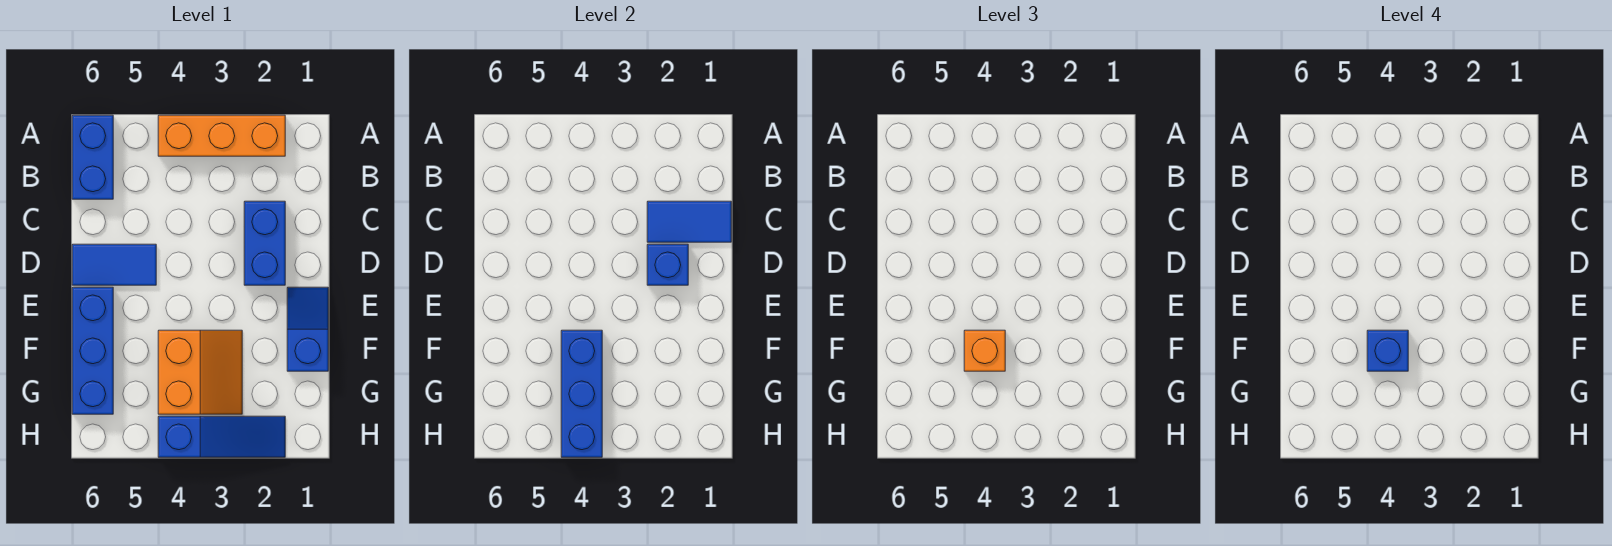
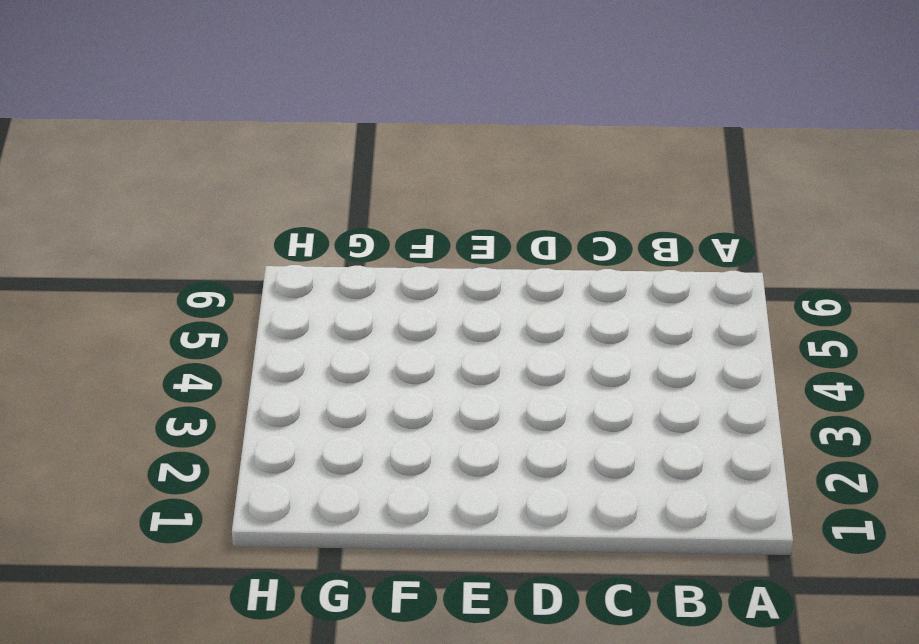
none -> orange 1x3 brick [158,115,285,156]
none -> blue 1x2 brick [72,115,113,199]
none -> blue 1x2 brick [244,201,285,285]

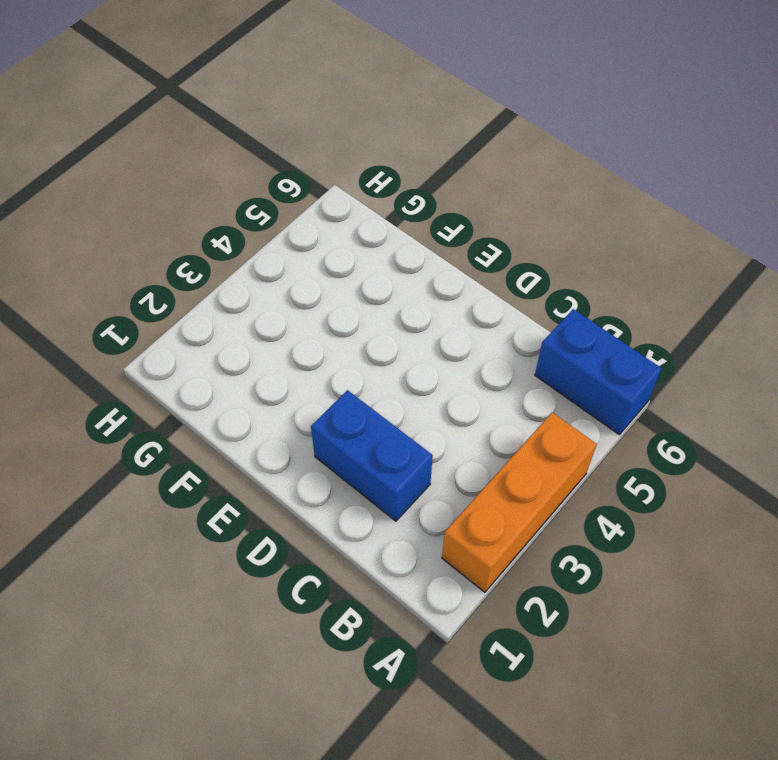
none -> blue 1x2 tile [72,244,156,285]
none -> blue 1x2 slope [287,287,328,371]
none -> blue 1x3 brick [72,287,113,414]

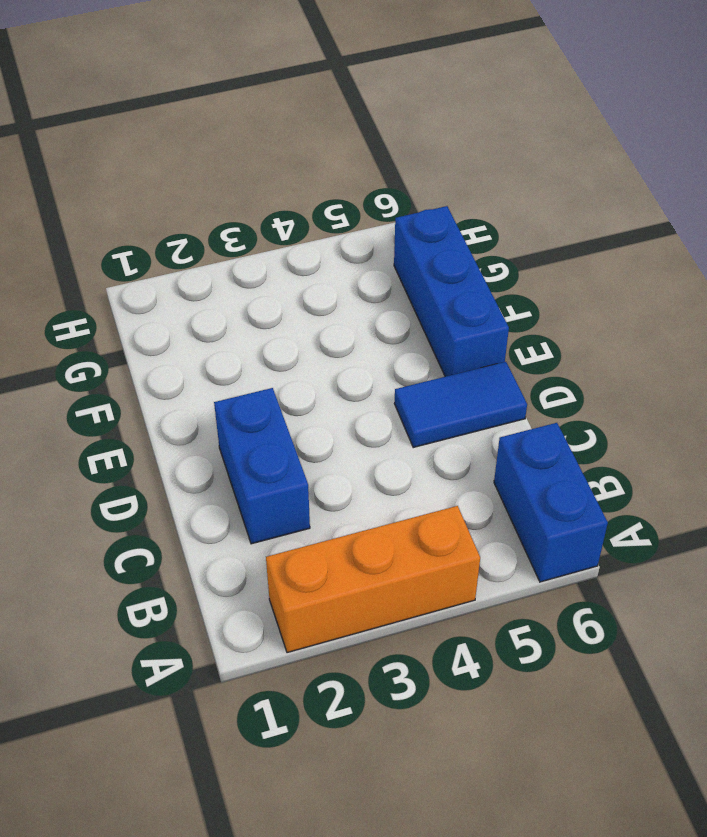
none -> blue 1x2 slope [287,287,328,371]
none -> orange 2x2 slope [158,330,242,414]
none -> blue 1x3 slope [158,416,285,457]

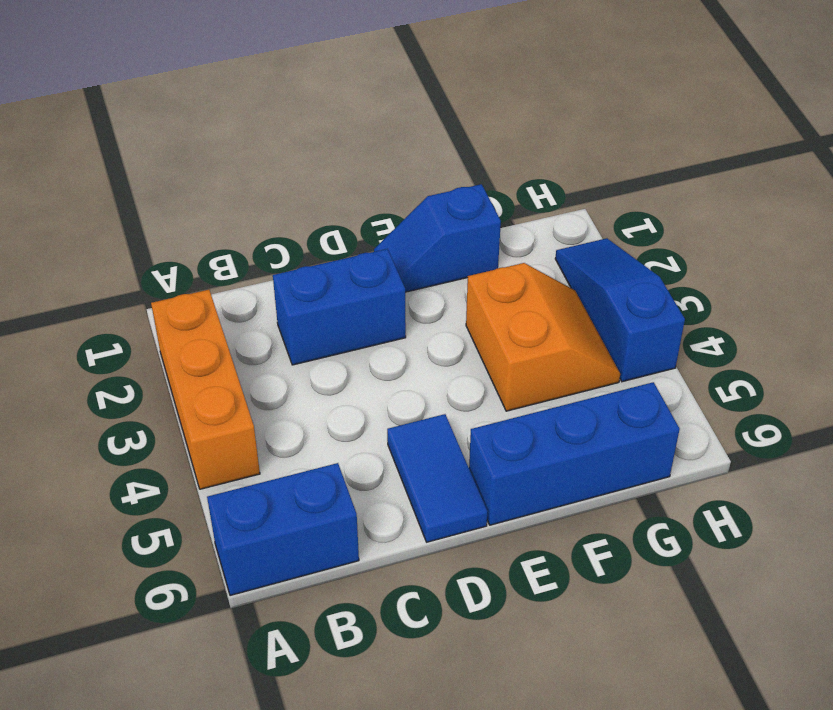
orange 2x2 slope [466,263,620,411] -> orange 2x2 slope turned to [158,330,242,414]
none -> blue 1x2 tile [647,201,731,242]
none -> blue 1x1 brick [647,244,688,285]
none -> blue 1x3 brick [561,330,602,457]

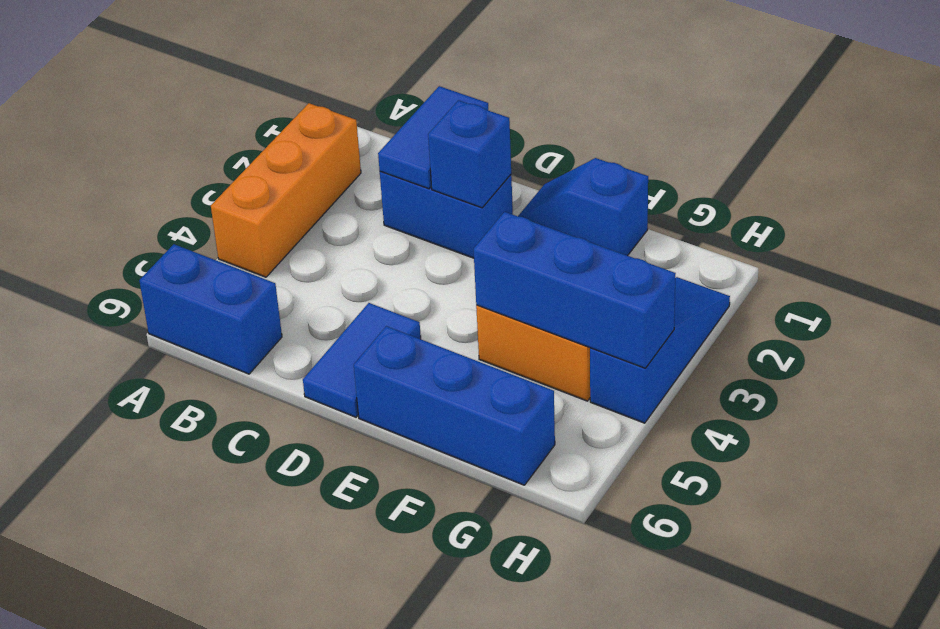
none -> orange 1x1 brick [964,330,1005,371]
none -> blue 1x1 brick [1367,330,1408,371]

